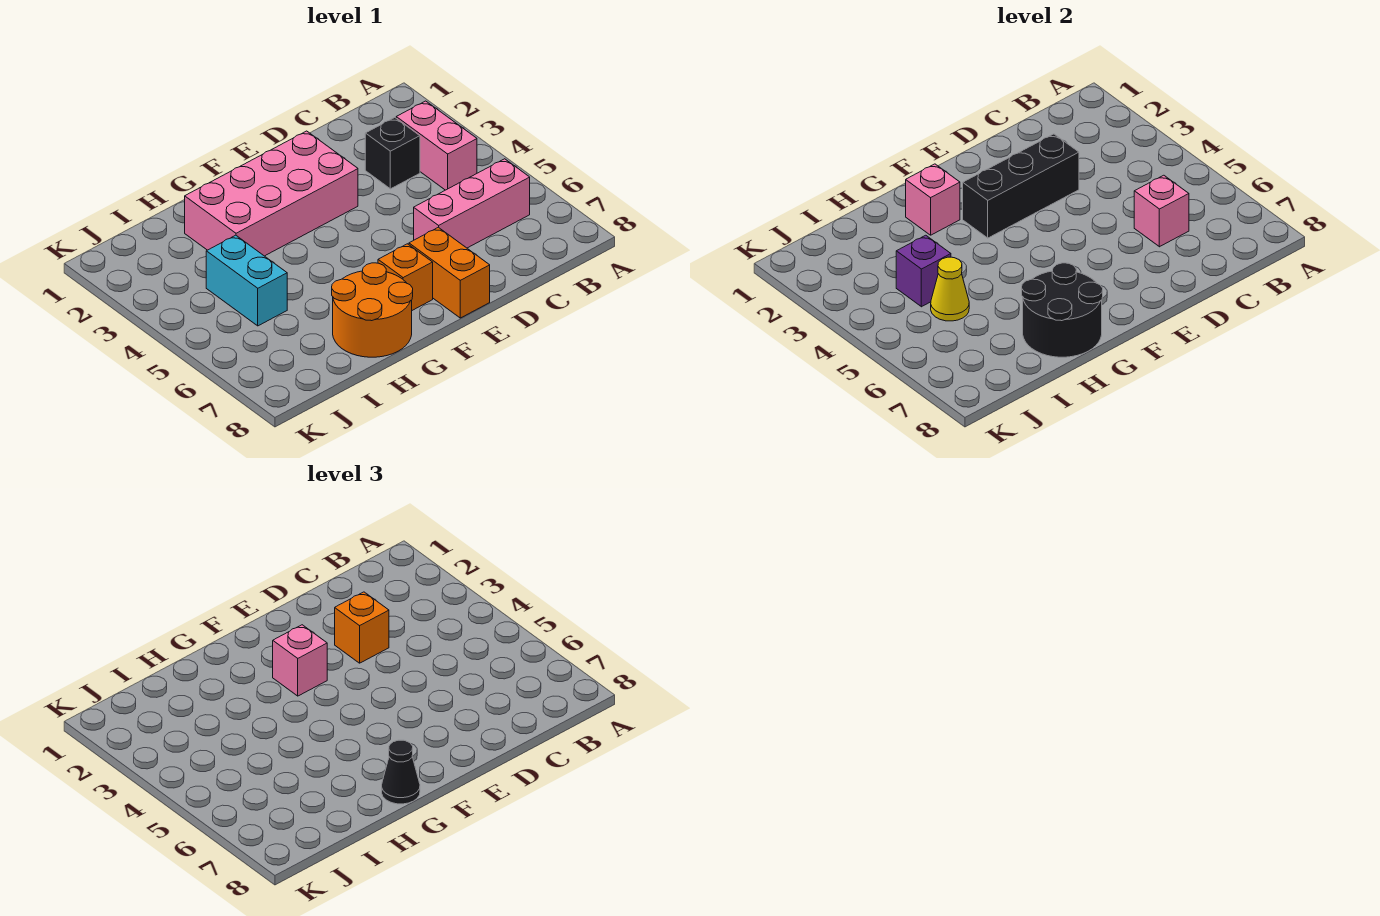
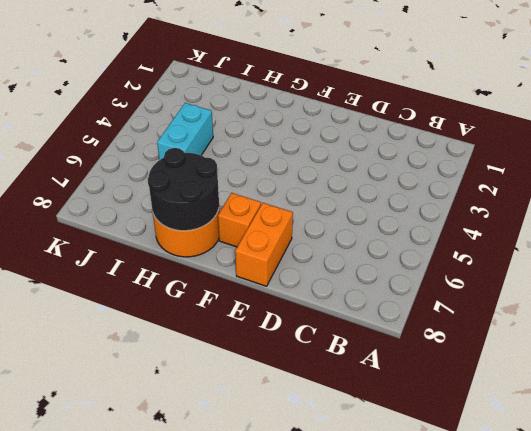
none -> pink 1x2 brick [396,101,477,190]
none -> pink 1x3 brick [414,159,530,248]
none -> black 1x1 brick [365,118,420,189]

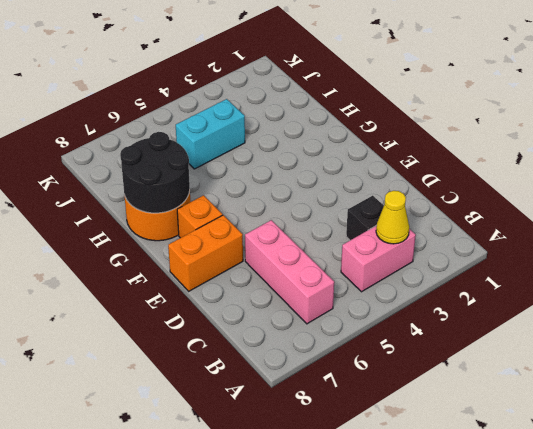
yellow 1x1 cone [376,191,409,244] -> yellow 1x1 cone moved to [931,257,969,321]
none -> pink 2x4 brick [185,131,358,256]
none -> pink 1x1 brick [1134,175,1189,247]
none -> black 1x3 brick [963,134,1079,238]

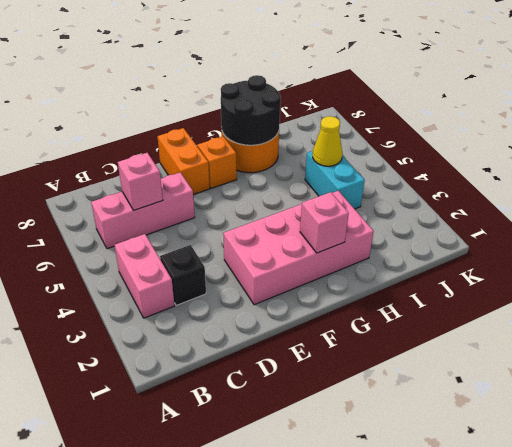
none -> black 1x3 brick [963,134,1079,238]
none -> purple 1x1 brick [896,235,951,307]
none -> orange 1x1 brick [335,592,389,663]

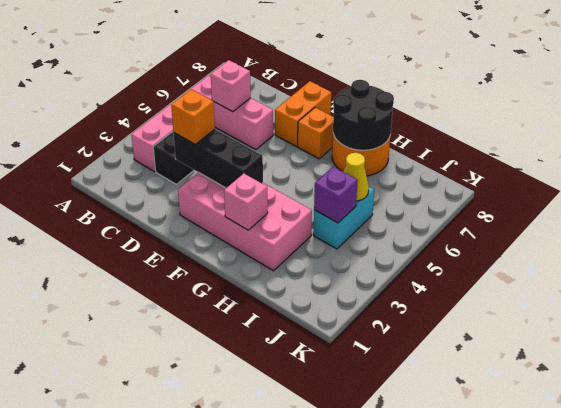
none -> pink 1x1 brick [273,625,327,696]
none -> black 1x1 cone [382,740,420,804]

